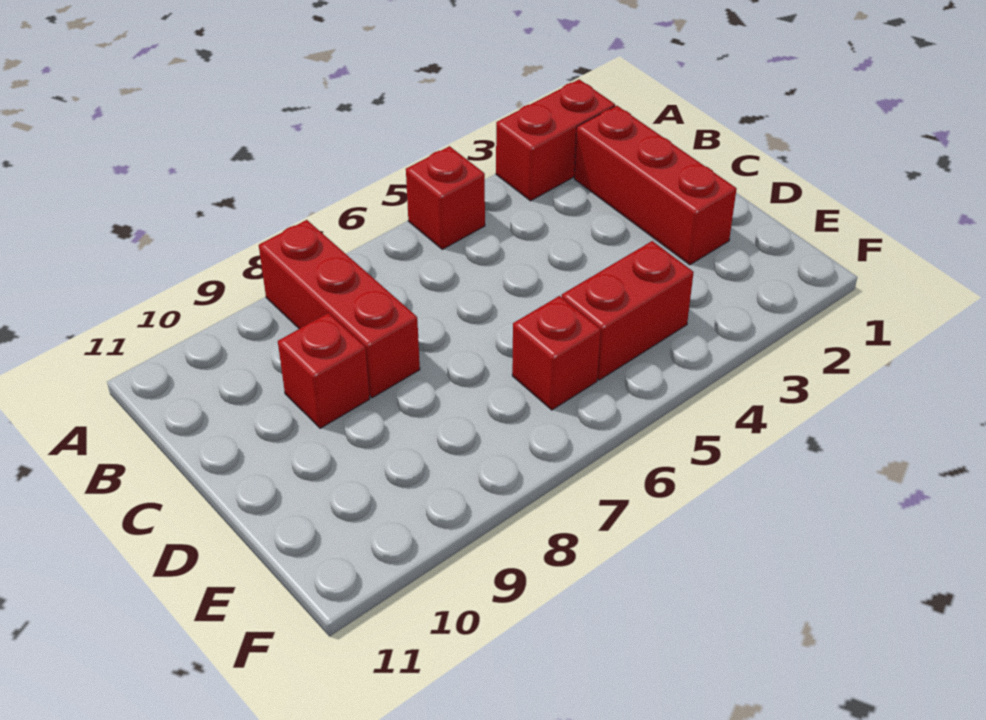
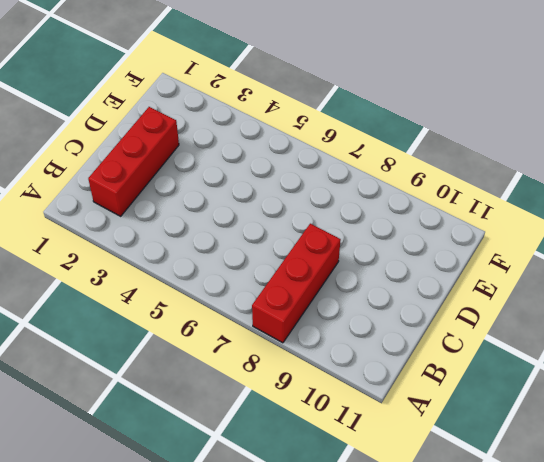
none -> red 1x2 brick [496,79,615,201]
none -> red 1x1 brick [406,146,485,249]

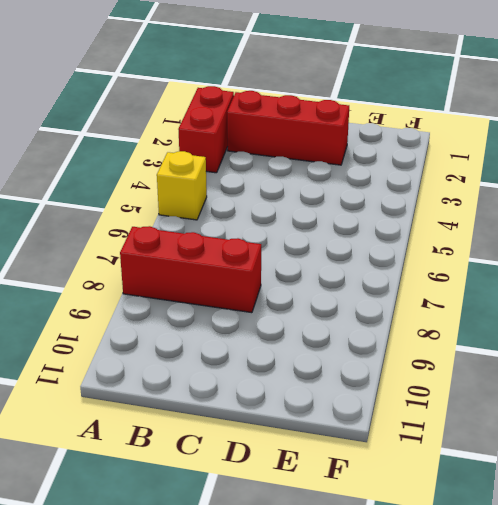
yellow 1x1 brick [157,151,207,220] -> red 1x1 brick [406,146,485,249]
none -> red 1x1 brick [278,313,370,428]
none -> red 1x2 brick [562,241,694,380]

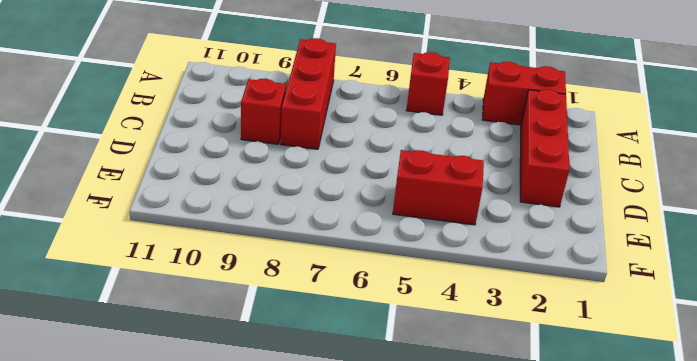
none -> red 1x1 brick [512,296,601,410]

